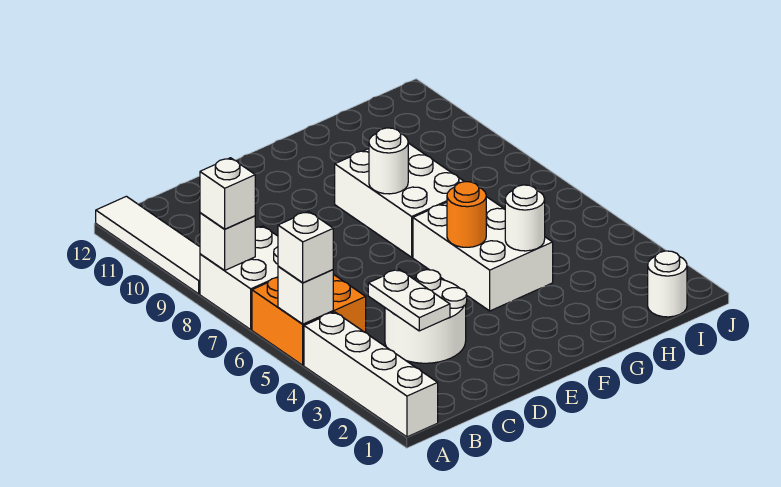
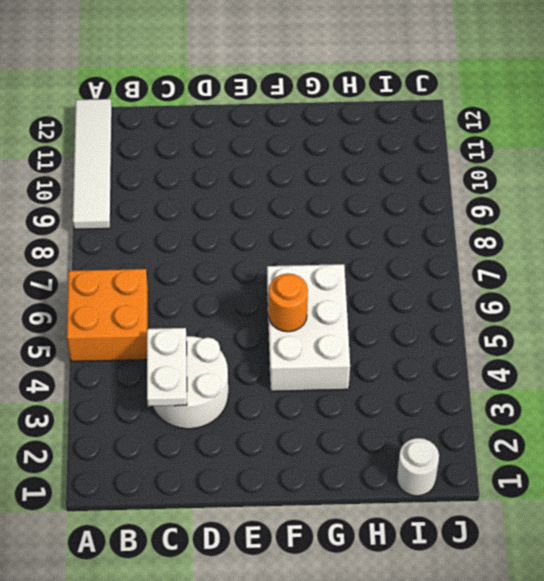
none -> white 1x4 brick [304,312,438,437]
none -> white 2x2 brick [200,226,278,329]
none -> white 2x3 brick [335,143,464,257]

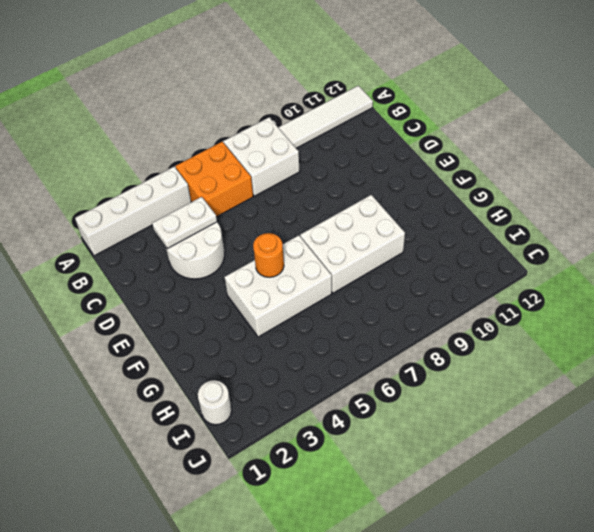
none -> white 1x1 brick [278,266,333,324]
none -> white 1x1 brick [200,213,255,271]
none -> white 1x1 round brick [369,128,408,194]

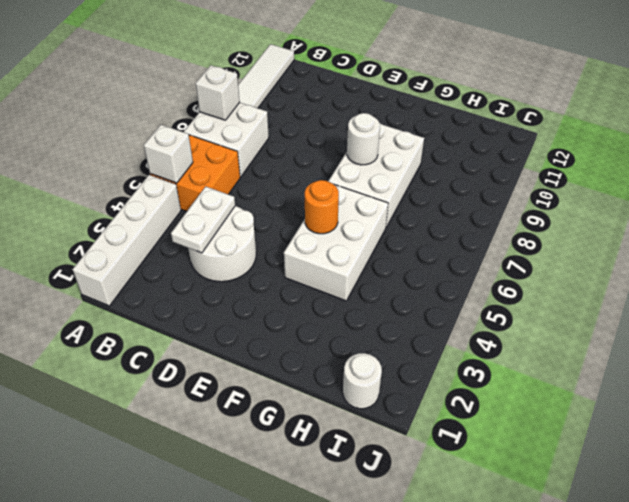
none -> white 1x1 round brick [505,185,545,251]
none -> white 1x1 brick [278,211,333,283]
none -> white 1x1 brick [200,158,255,229]

